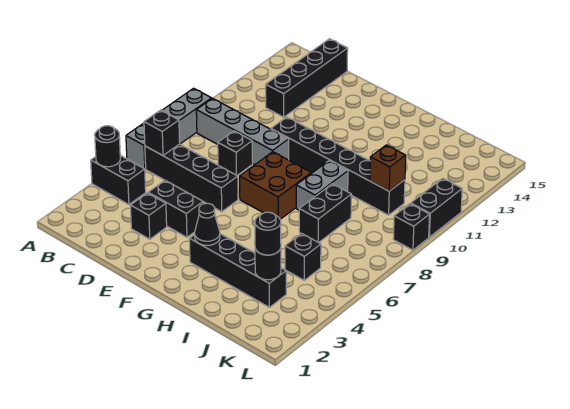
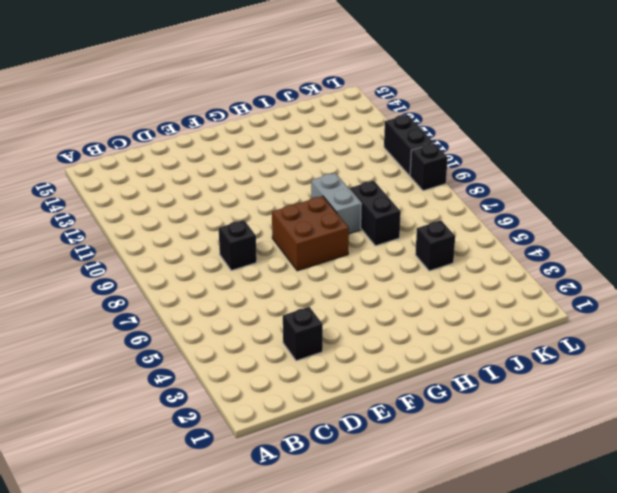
none -> black 1x2 brick [91,155,146,205]
none -> grey 1x4 brick [126,88,212,169]
none -> black 1x4 brick [145,144,238,212]

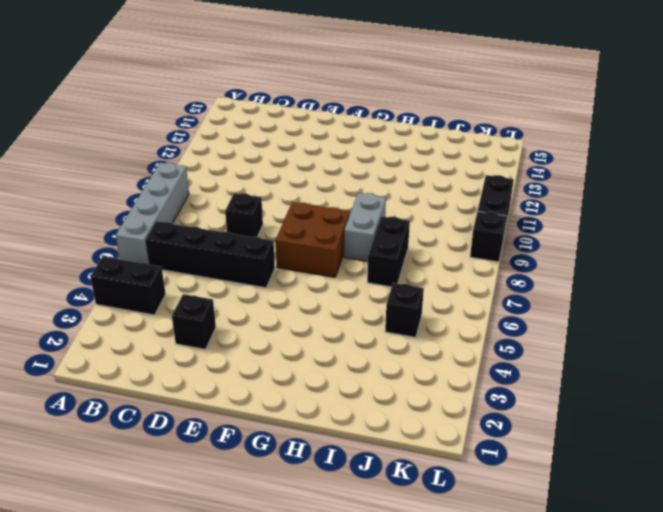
none -> grey 1x4 brick [196,98,289,164]
none -> black 1x4 brick [266,39,348,117]
none -> black 1x2 brick [148,180,203,237]

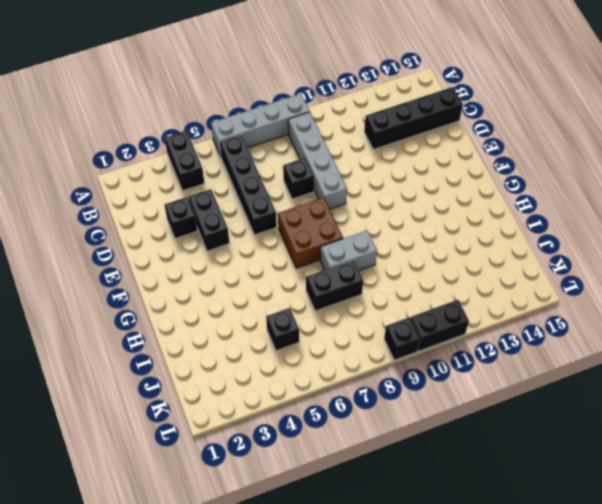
none -> black 1x6 brick [271,117,405,215]
none -> black 1x4 brick [189,234,286,307]
none -> black 1x1 round brick [95,126,120,167]

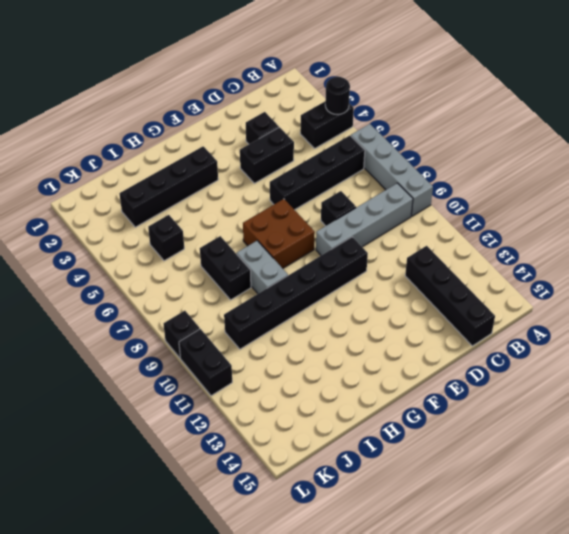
none -> black 1x1 brick [144,110,180,156]
none -> black 1x1 cone [195,203,220,245]
none -> black 1x1 round brick [255,248,281,280]

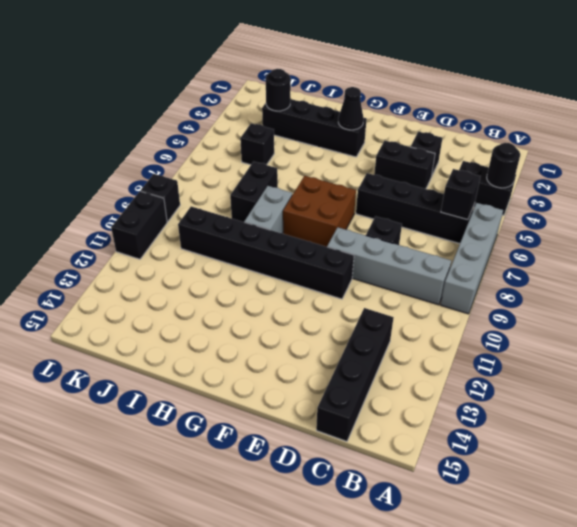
none -> brown 1x1 brick [370,145,406,191]
none -> black 1x1 round brick [255,212,281,255]

